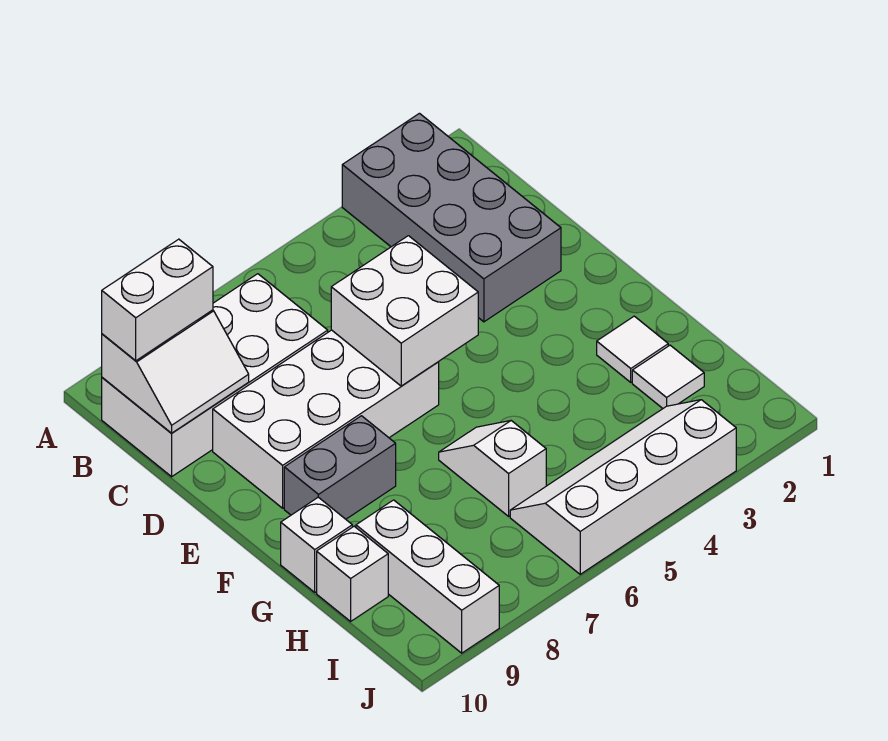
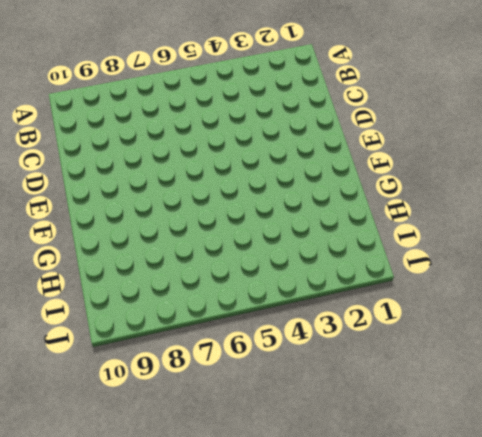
none -> grey 2x4 brick [342,113,561,322]
none -> white 2x4 brick [102,274,328,477]
none -> white 2x4 brick [213,330,439,508]

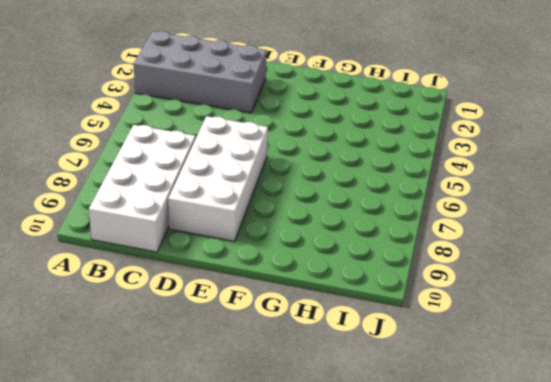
none -> grey 1x2 brick [284,416,396,519]
none -> white 1x1 tile [597,316,668,382]
none -> white 1x2 slope [439,421,546,516]

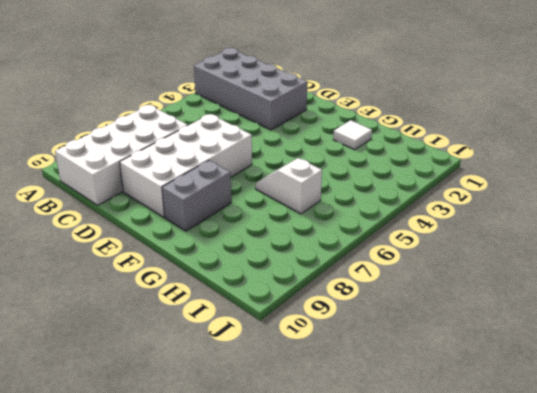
none -> white 1x1 brick [281,497,352,592]
none -> white 1x1 tile [632,345,704,408]
none -> white 1x3 brick [356,500,499,653]

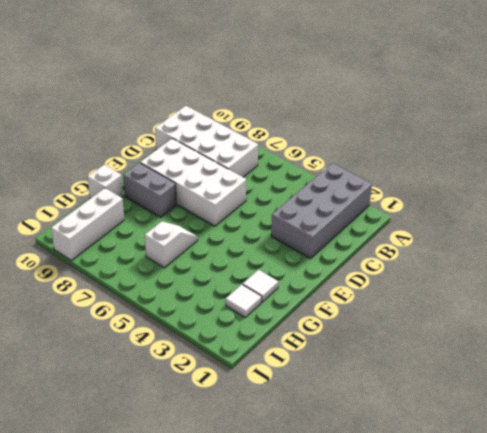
none -> white 1x1 brick [317,526,388,621]
none -> white 2x4 slope [510,400,736,574]
none -> white 2x2 slope [102,310,249,433]

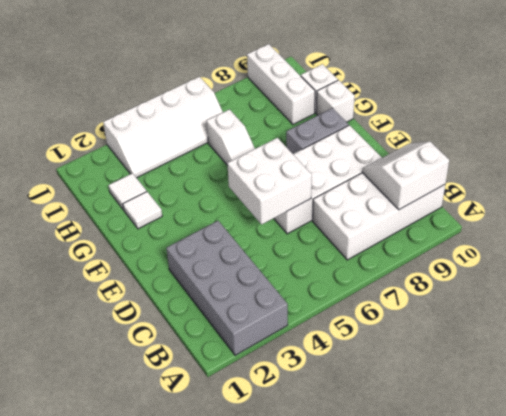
none -> white 1x2 brick [102,239,213,361]

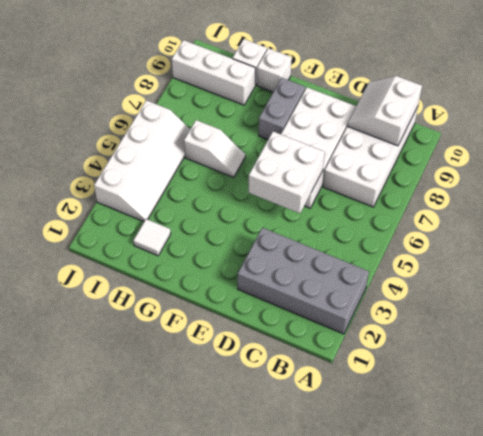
none -> white 1x1 tile [597,316,668,382]
none -> white 1x2 brick [102,239,213,361]

